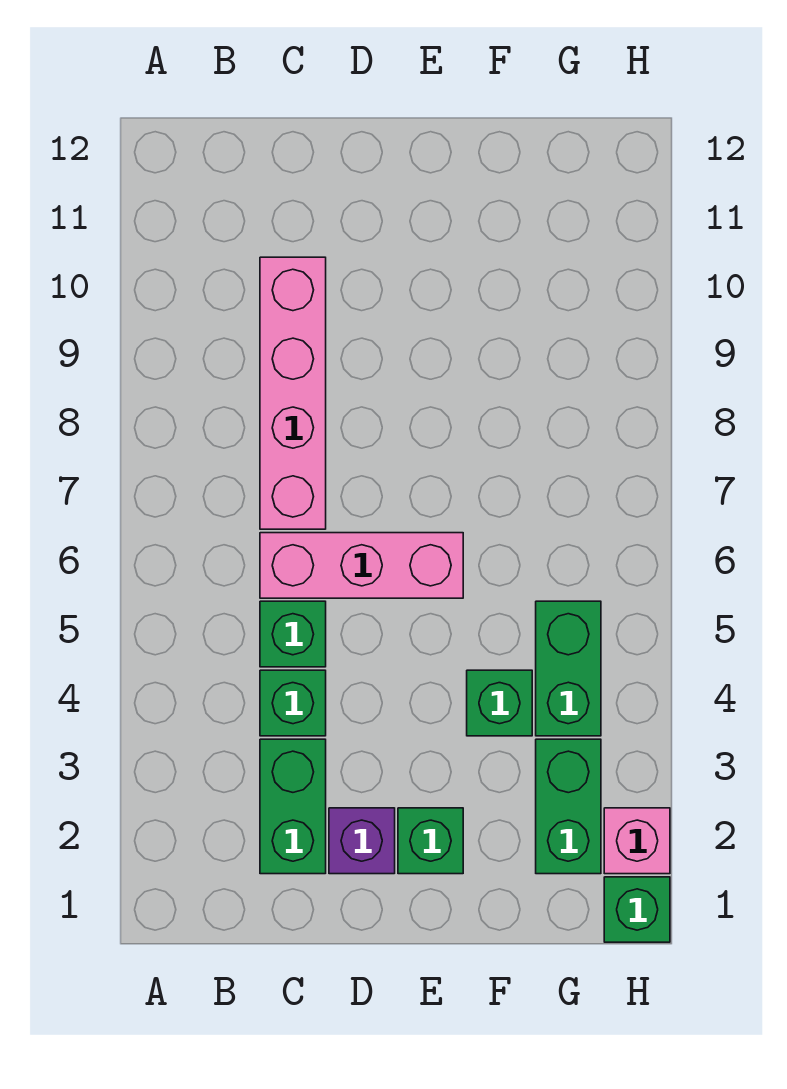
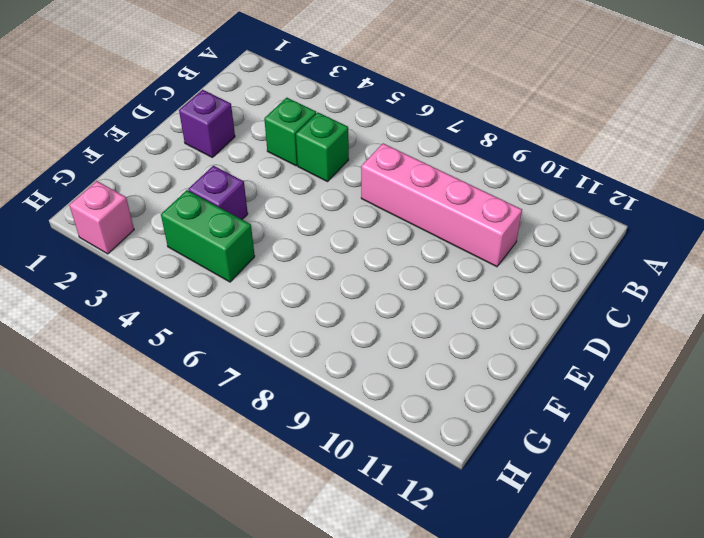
purple 1x1 brick [188,166,248,219] -> green 1x1 brick [467,670,532,736]
none -> green 1x2 brick [260,739,326,874]
none -> pink 1x3 brick [260,533,463,598]
none -> green 1x1 brick [398,808,463,874]

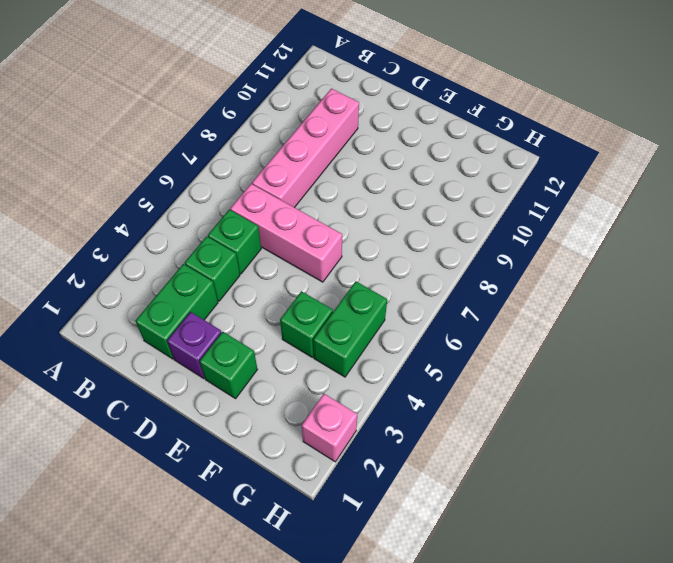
none -> green 1x2 brick [536,739,601,874]
none -> green 1x1 brick [604,877,670,942]

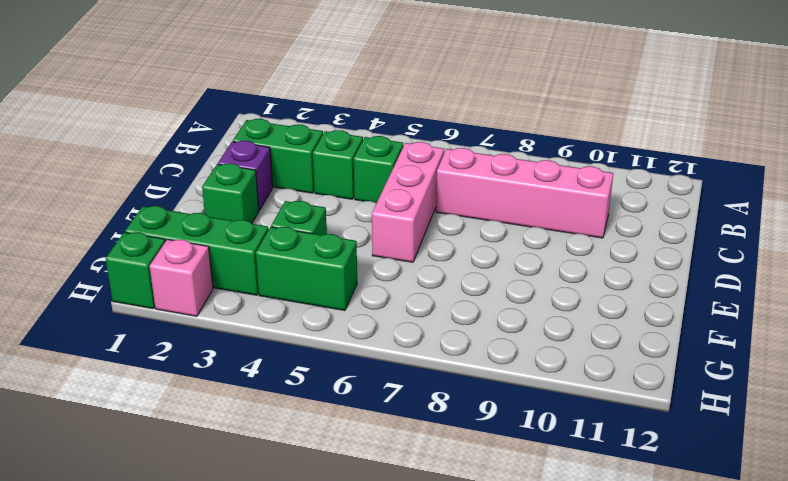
green 1x3 brick [125,206,269,295] -> green 1x2 brick [536,739,601,874]

